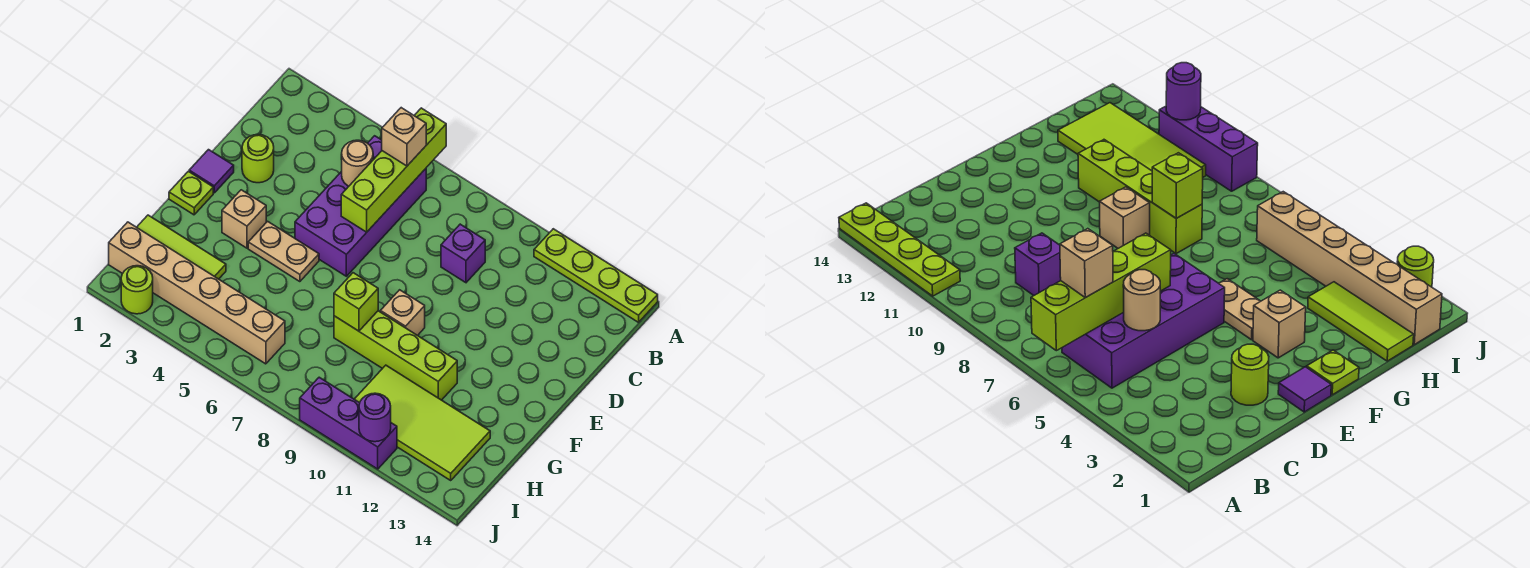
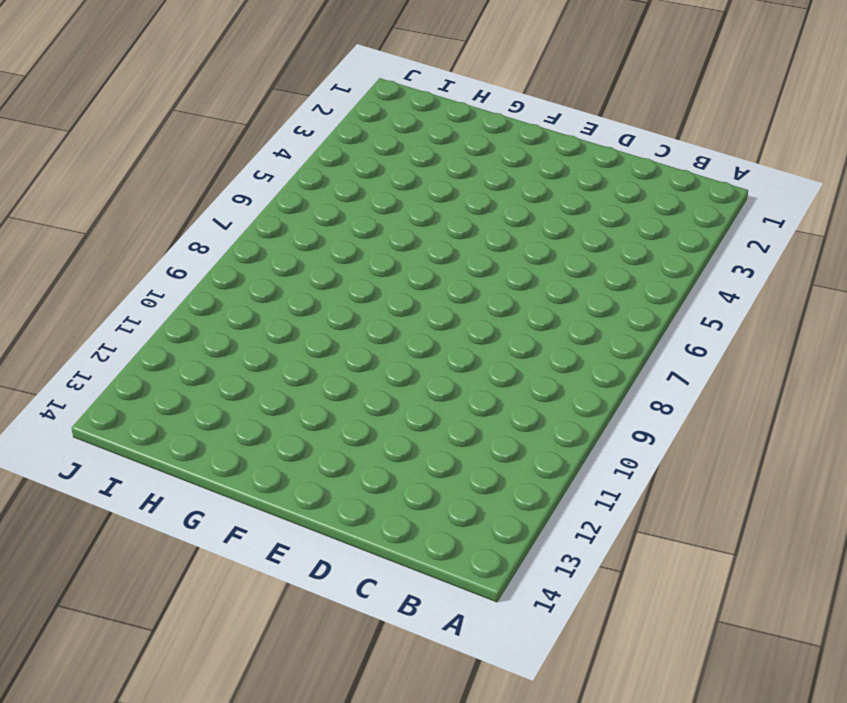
none -> lime 1x4 plate [534,229,658,322]
none -> purple 2x4 brick [295,136,426,276]
none -> purple 1x1 brick [441,224,485,283]

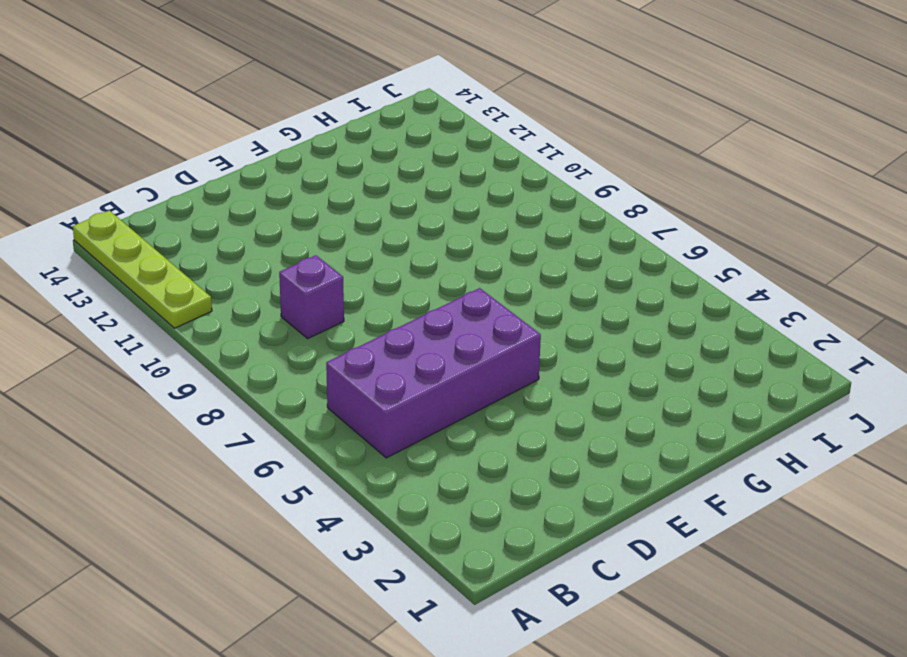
none -> lime 1x1 round brick [242,134,274,183]
none -> purple 1x1 tile [189,150,234,193]
none -> lime 1x1 plate [169,171,213,215]

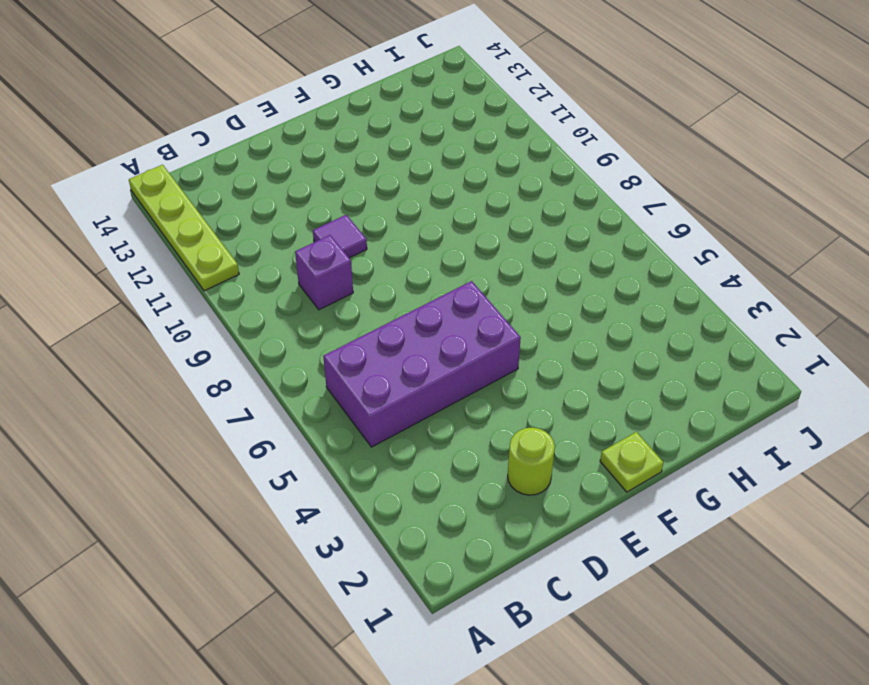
purple 1x1 tile [313,215,367,258] -> purple 1x1 tile moved to [189,150,234,193]
none -> tan 1x1 brick [222,190,266,248]
none -> tan 1x2 plate [248,221,319,282]
none -> tan 1x1 brick [380,290,425,336]

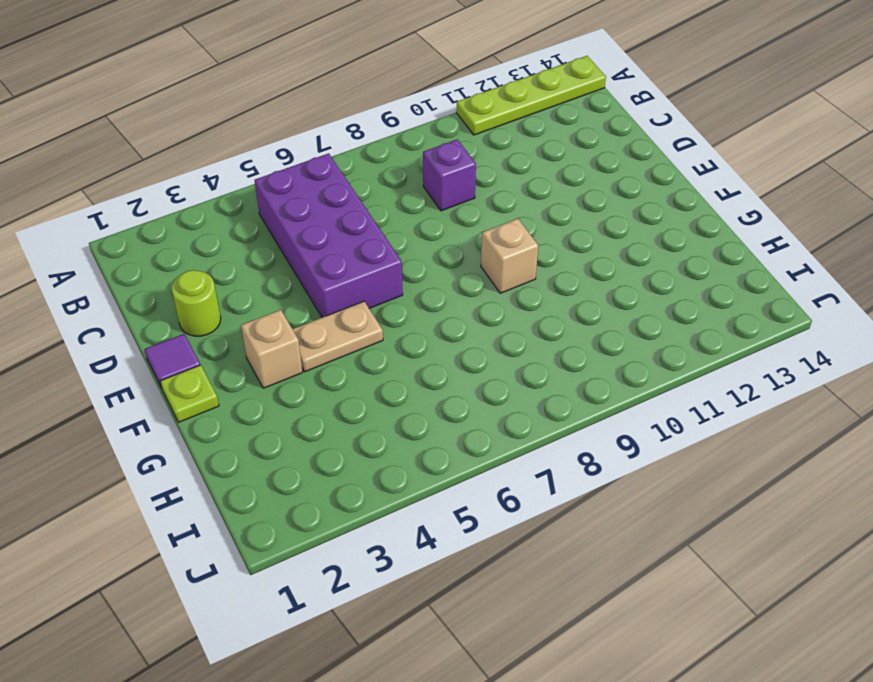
none -> lime 1x4 brick [334,311,457,400]
none -> lime 1x3 tile [137,215,226,279]
none -> lime 2x4 tile [354,365,490,480]

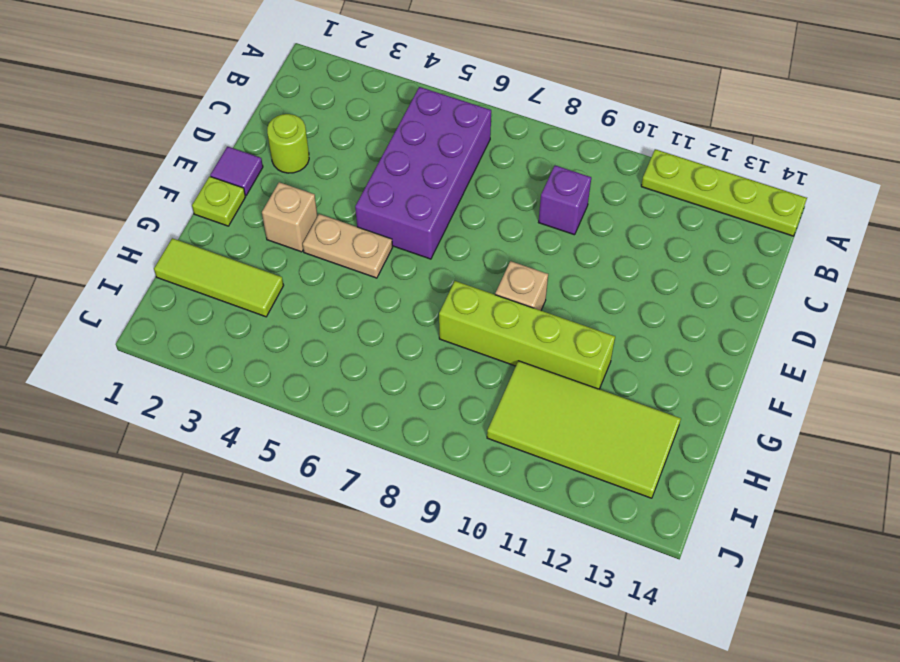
none -> tan 1x6 brick [109,222,285,364]
none -> lime 1x1 round brick [121,266,153,314]
none -> purple 1x3 brick [300,377,397,469]

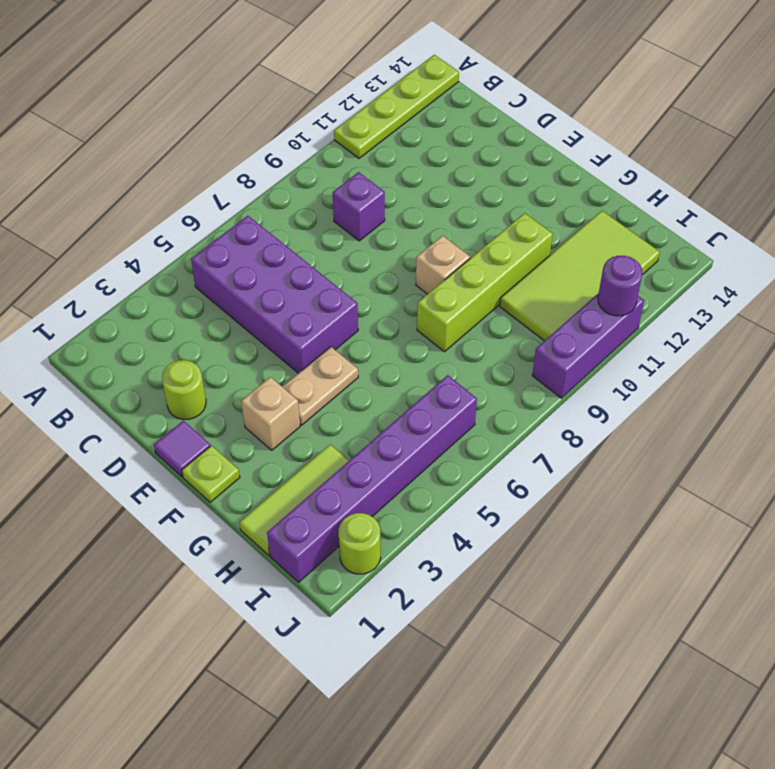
purple 1x6 brick [267,375,477,582] -> tan 1x6 brick [109,222,285,364]
none -> lime 1x4 brick [341,108,446,232]
none -> tan 1x1 round brick [342,140,373,186]
none -> lime 1x1 brick [334,273,378,331]

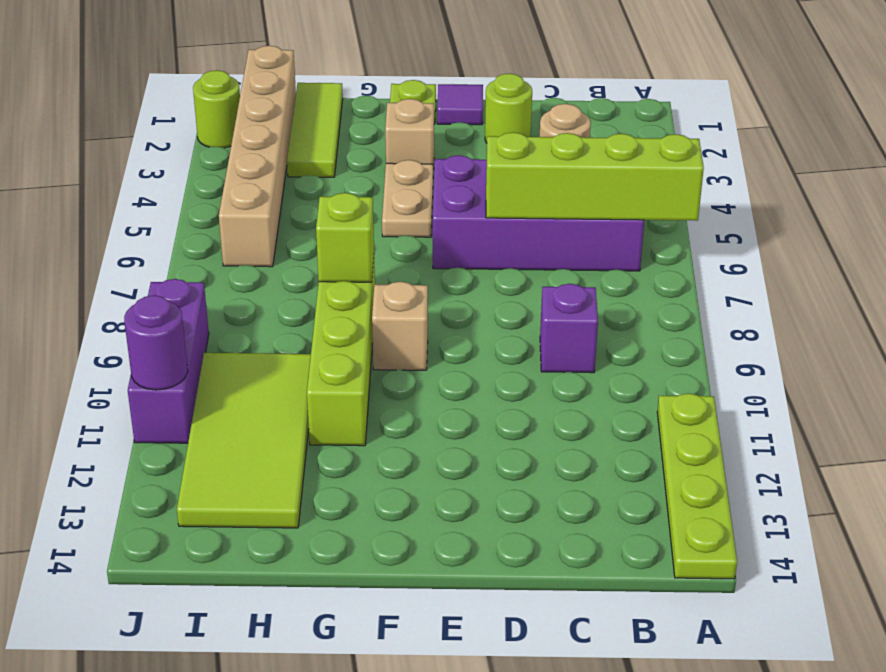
none -> tan 1x1 brick [382,108,426,166]

